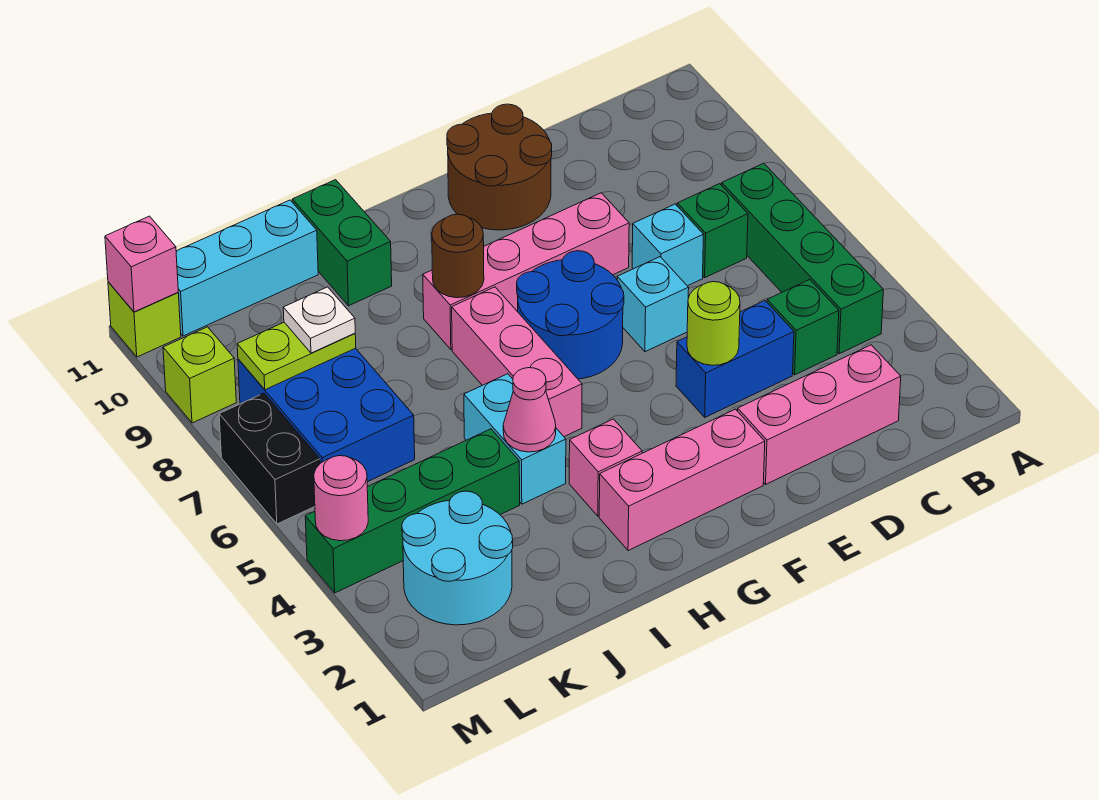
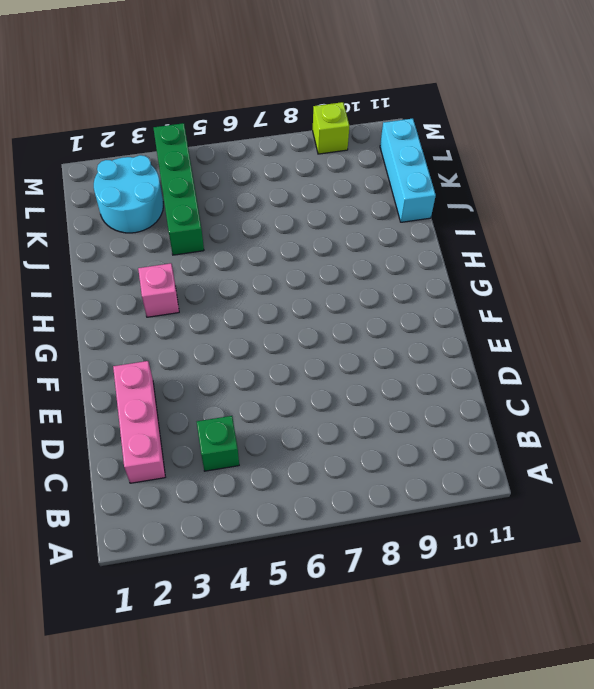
none -> green 1x4 brick [722,163,883,354]
none -> green 1x1 brick [677,184,748,278]
none -> blue 1x2 brick [676,301,794,417]

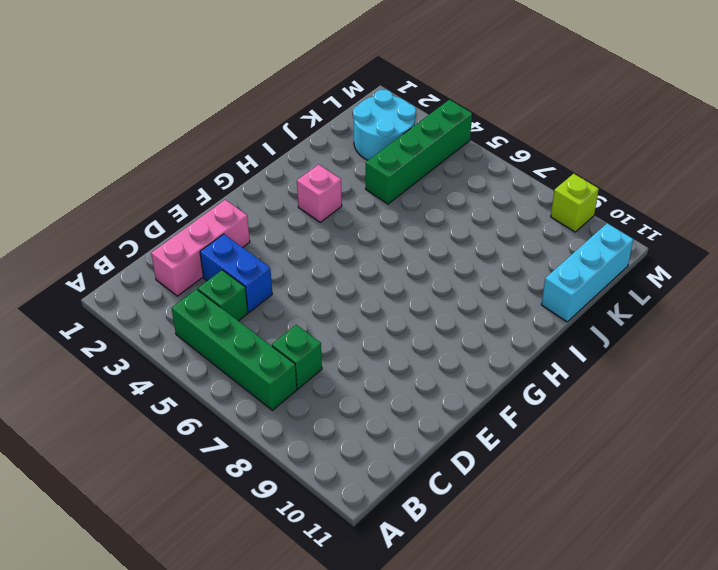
blue 1x2 brick [200,234,272,312] -> blue 1x2 brick turned to [676,301,794,417]
none -> cyan 1x1 brick [632,204,704,286]
none -> cyan 1x1 brick [617,257,689,352]
none -> pink 1x4 brick [423,193,629,350]

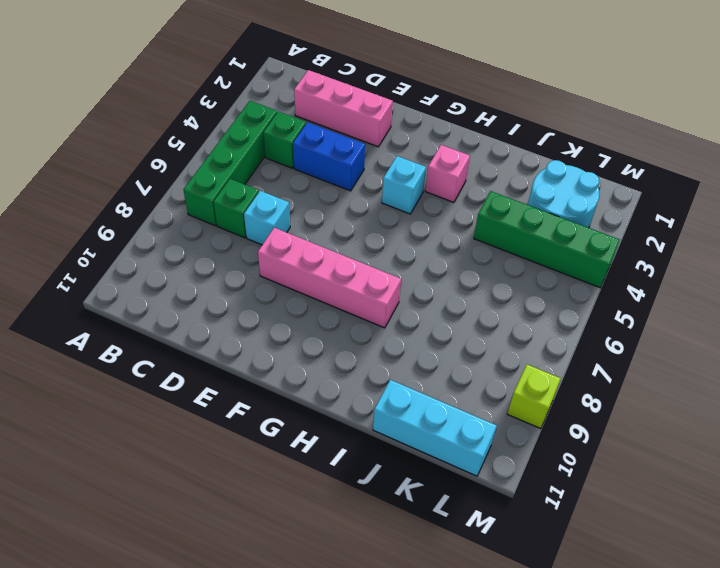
cyan 1x1 brick [382,156,426,214] -> cyan 1x1 brick moved to [617,257,689,352]
none -> brown 2x2 round brick [447,104,552,230]
none -> pink 1x3 brick [599,409,765,551]
none -> blue 2x2 round brick [517,251,624,379]

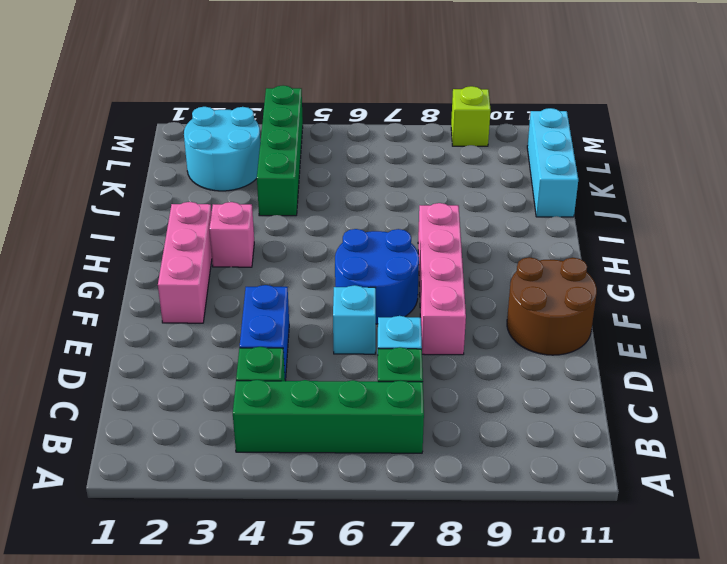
none -> pink 1x3 brick [738,345,901,484]
none -> pink 1x3 brick [452,287,582,437]
none -> cyan 1x2 brick [464,374,566,504]

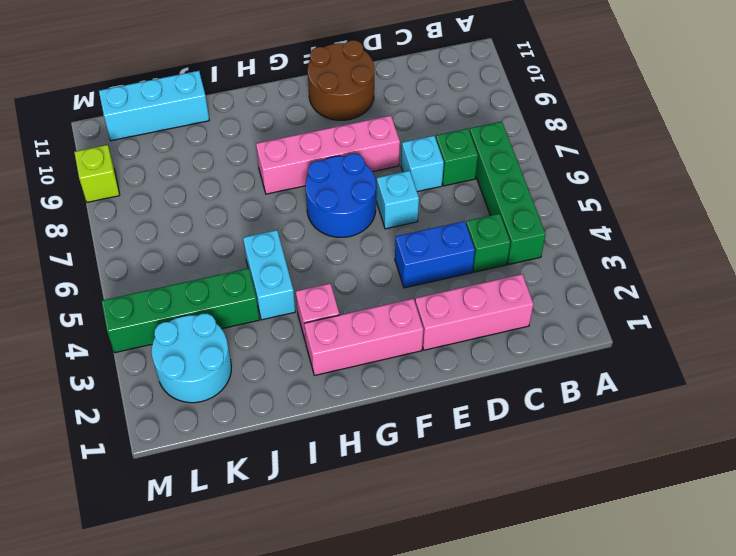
none -> pink 1x3 brick [452,287,582,437]
none -> green 1x2 brick [292,180,392,306]
none -> blue 2x3 brick [238,348,415,482]

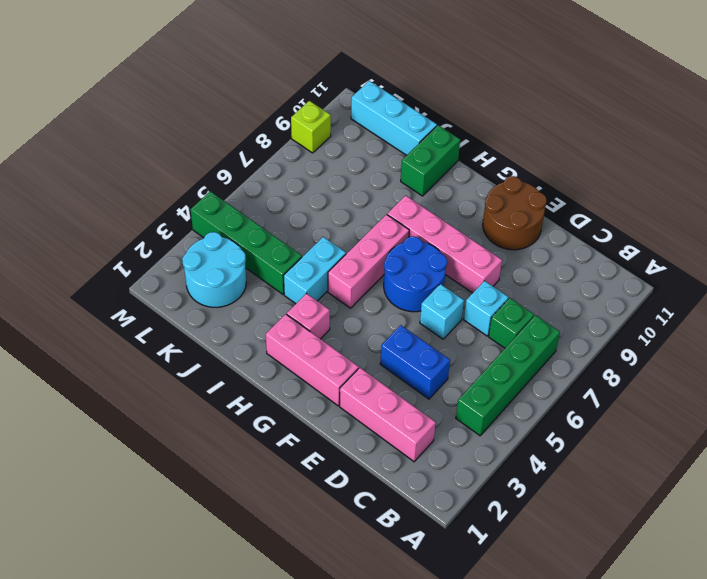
none -> green 1x1 brick [767,280,839,375]
none -> blue 2x3 brick [238,348,415,482]
none -> black 1x2 brick [219,393,320,524]

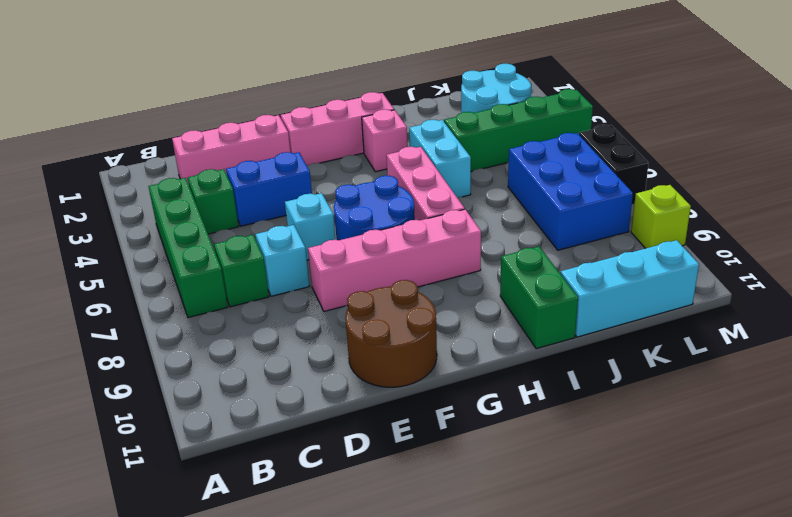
none -> lime 1x1 brick [108,282,181,357]
none -> lime 1x1 round brick [687,282,740,365]
none -> brown 1x1 round brick [432,214,484,298]

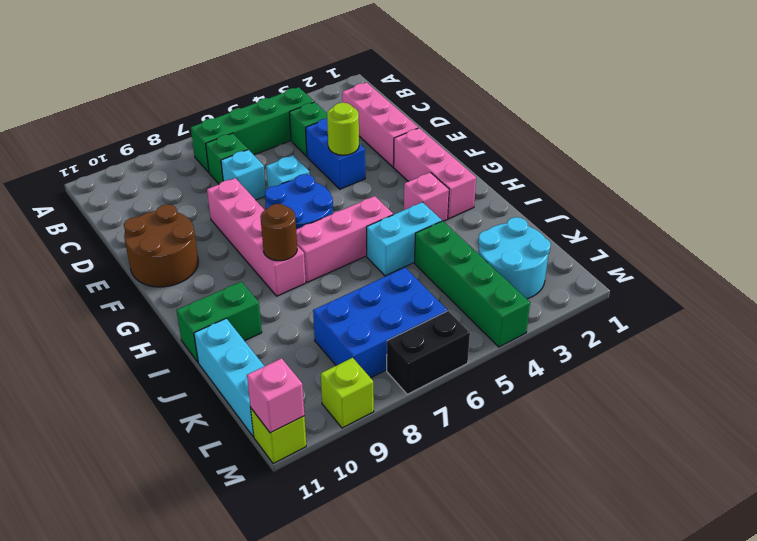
none -> pink 1x1 cone [503,368,556,452]
none -> lime 1x2 plate [237,322,356,390]
none -> pink 1x1 round brick [314,456,368,541]

